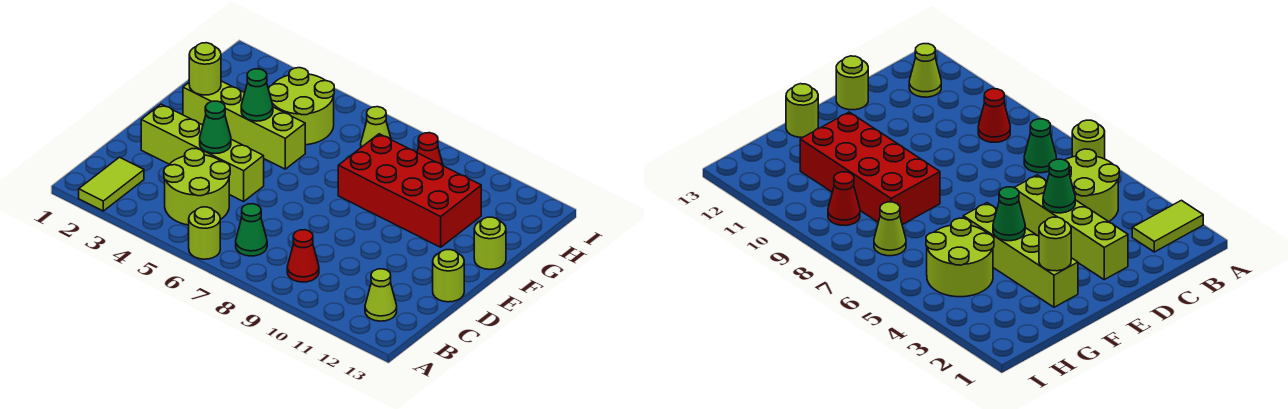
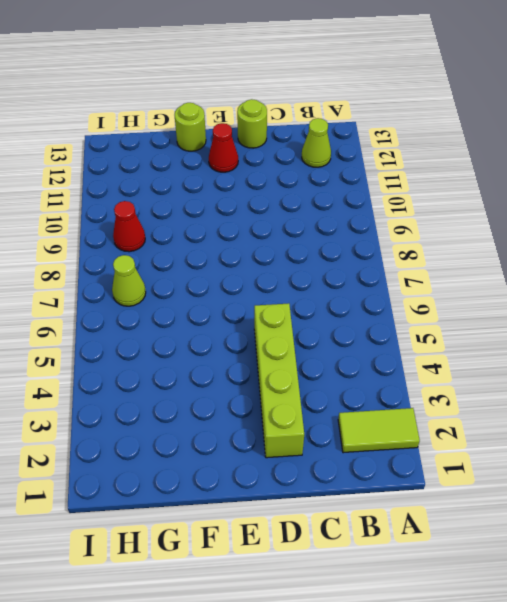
red 1x1 cone [209,123,238,172] -> red 1x1 cone moved to [287,230,319,282]
none -> lime 1x1 round brick [189,207,220,259]
none -> lime 2x2 round brick [164,149,230,225]
none -> green 1x1 cone [236,204,267,256]

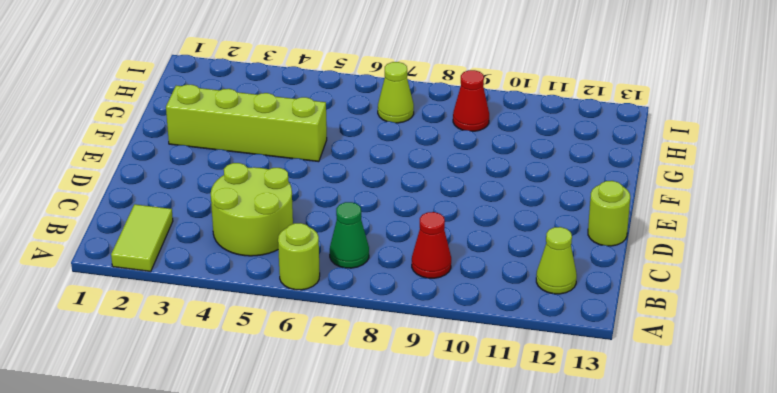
none -> lime 1x4 brick [141,104,264,202]
none -> red 2x4 brick [338,134,481,247]
none -> lime 1x1 round brick [474,217,506,270]

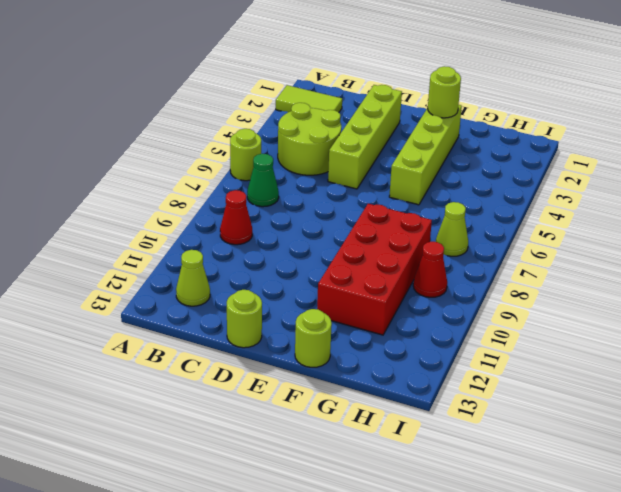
none -> lime 2x2 round brick [268,68,334,145]
none -> green 1x1 cone [200,101,231,154]
none -> green 1x1 cone [241,69,273,121]

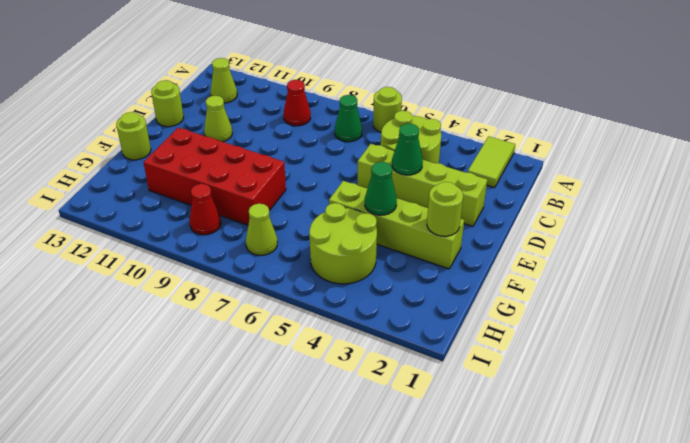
lime 1x1 cone [204,96,232,142] -> none

